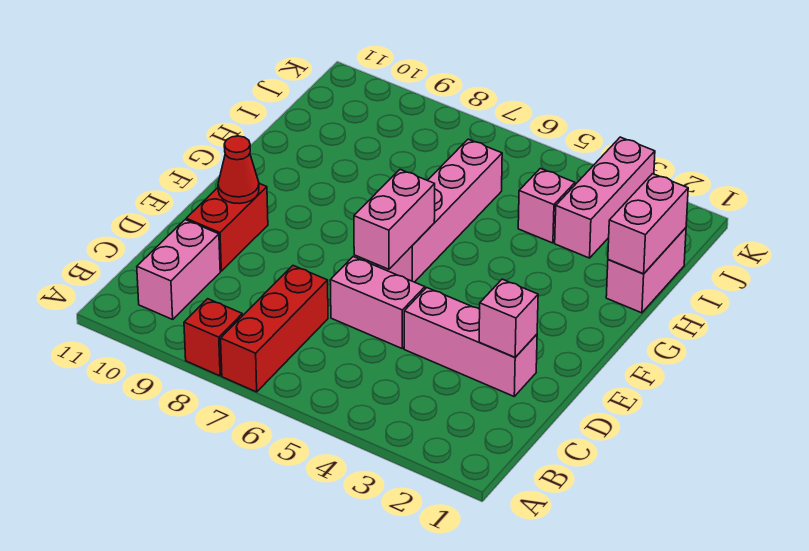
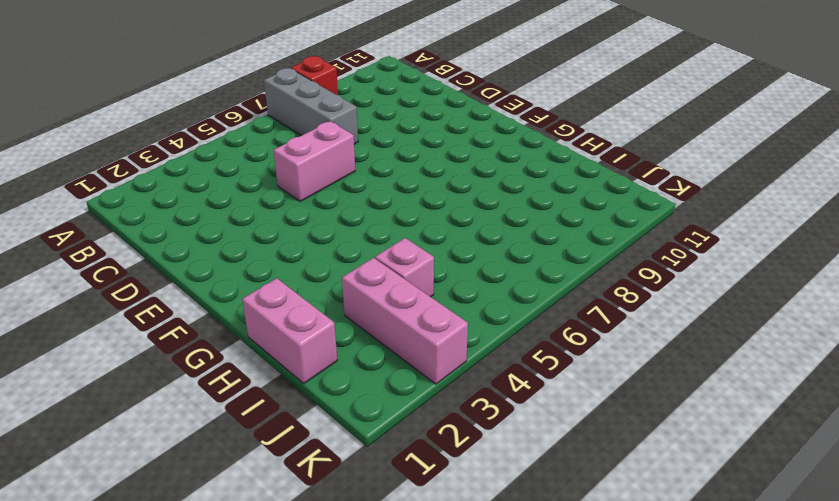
grey 1x3 brick [264,68,358,144] -> red 1x3 brick [221,266,328,392]
none -> pink 1x2 brick [137,220,220,319]
none -> pink 1x3 brick [404,288,537,396]
none -> red 1x2 brick [186,184,268,271]

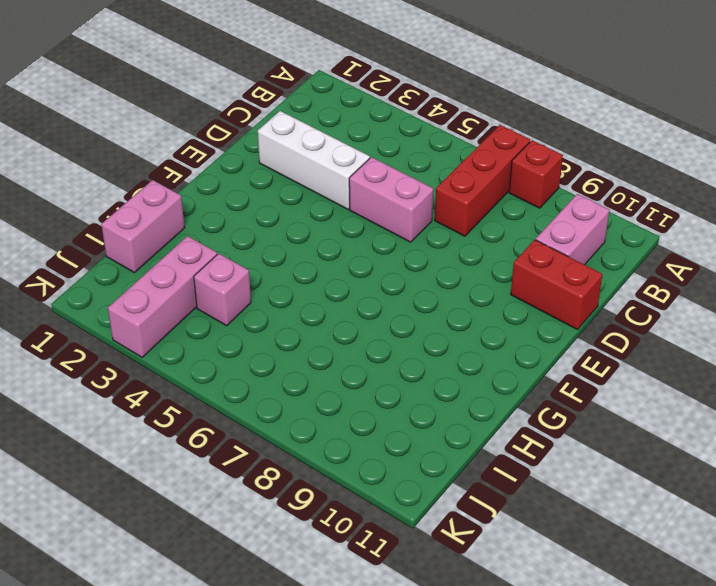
white 1x3 brick [258,111,370,209] -> pink 1x3 brick [404,288,537,396]
red 1x2 brick [511,240,602,330] -> red 1x2 brick turned to [186,184,268,271]
none -> pink 1x4 brick [378,139,502,282]
none -> pink 1x1 brick [479,279,538,357]
none -> pink 1x2 brick [354,170,435,269]

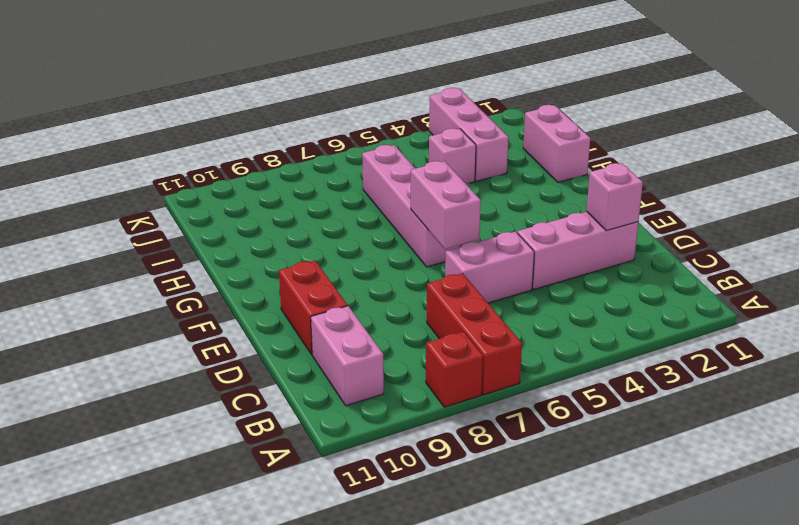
none -> red 1x1 cone [218,136,259,204]
none -> pink 1x2 brick [608,174,688,274]

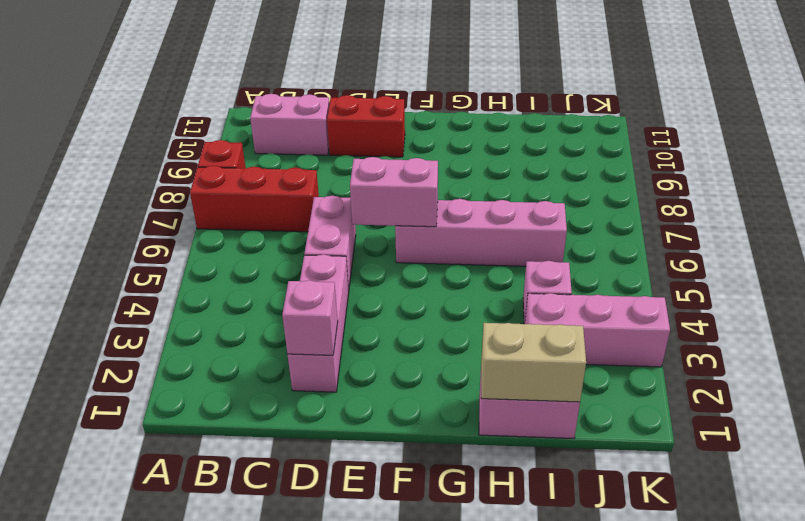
tan 1x2 brick [481,323,586,402] -> pink 1x2 brick [608,174,688,274]
none -> red 1x1 cone [218,136,259,204]

